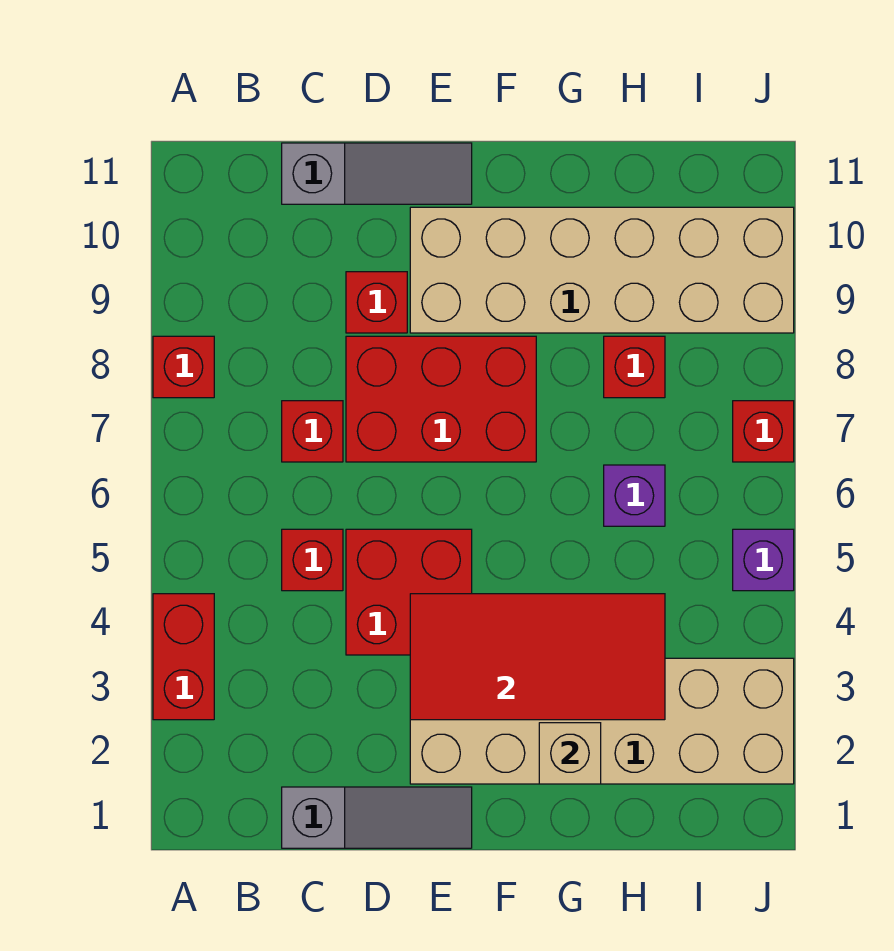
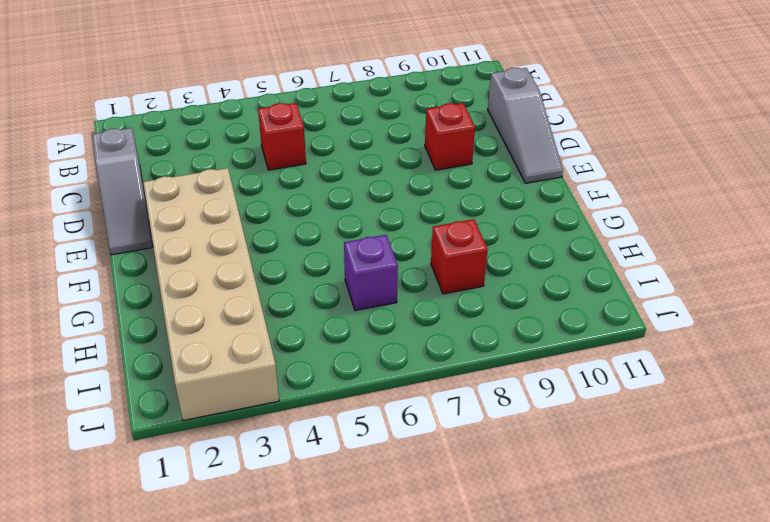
none -> red 1x2 brick [153,594,214,720]
none -> red 1x1 brick [153,336,214,398]
none -> red 1x1 brick [282,401,343,462]

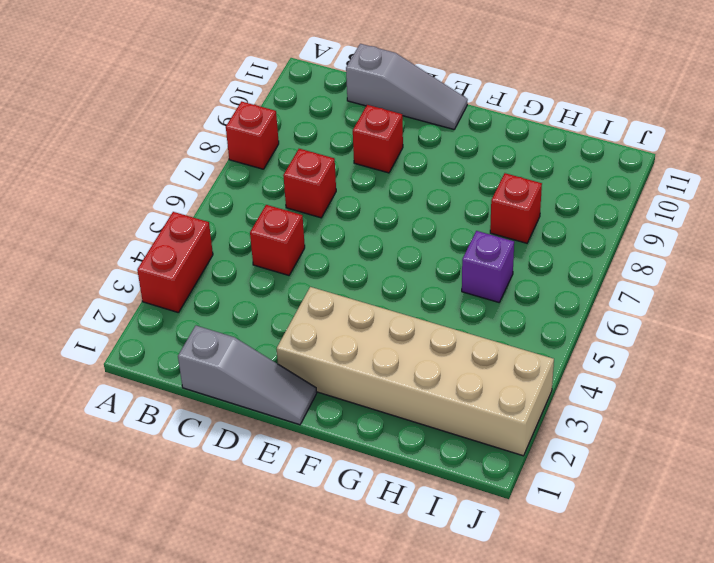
none -> red 2x2 brick [346,529,472,655]
none -> red 2x3 brick [346,336,536,462]
none -> tan 2x6 brick [410,207,794,333]

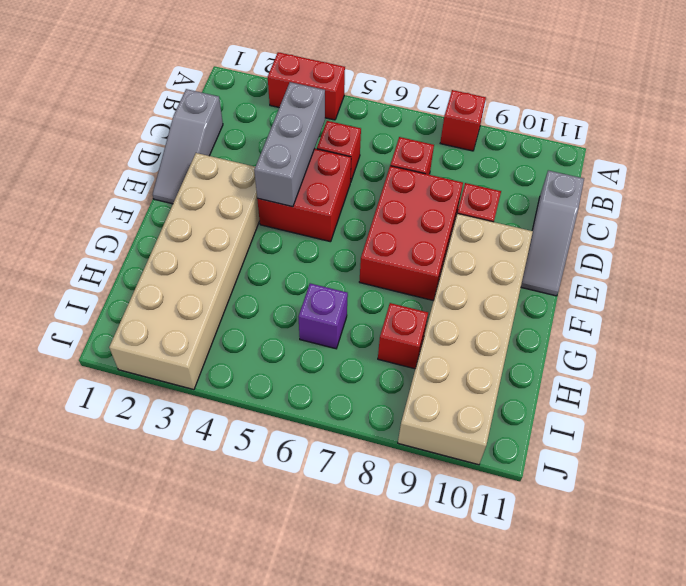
grey 1x3 brick [254,82,325,207] -> red 2x4 tile [410,594,665,720]
none -> purple 1x1 brick [733,529,794,591]
none -> red 1x1 brick [733,401,794,462]
none -> tan 1x1 brick [539,723,601,784]

